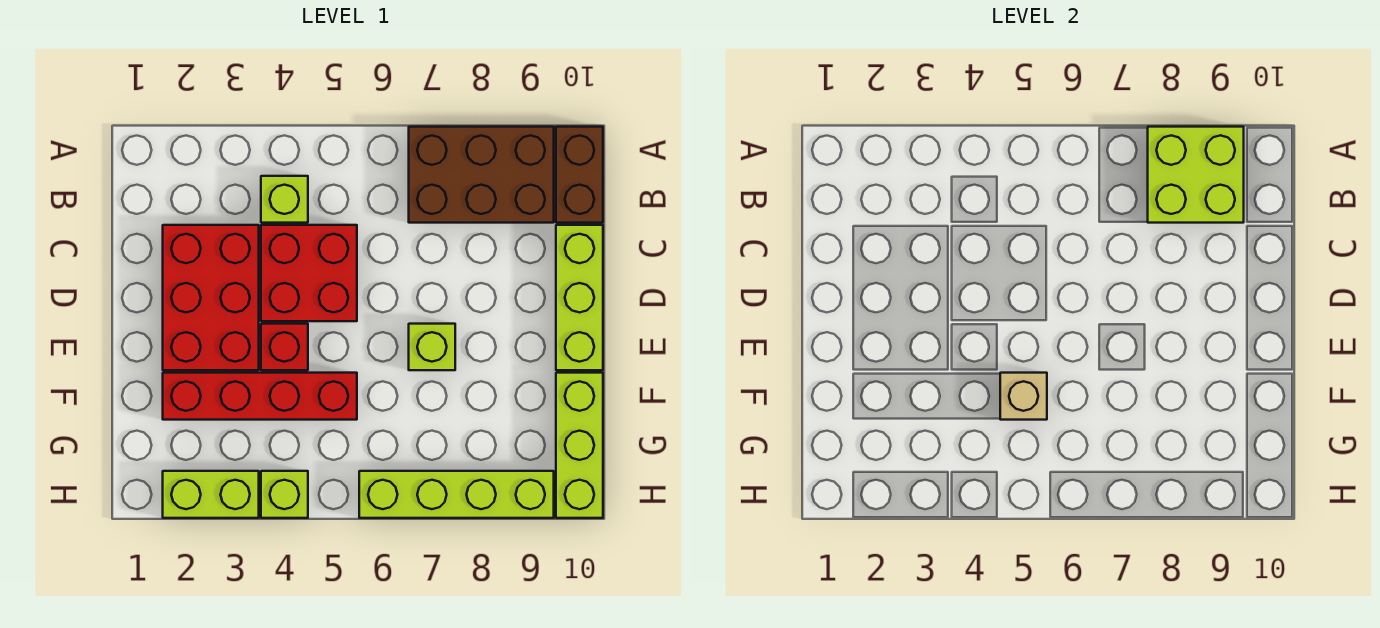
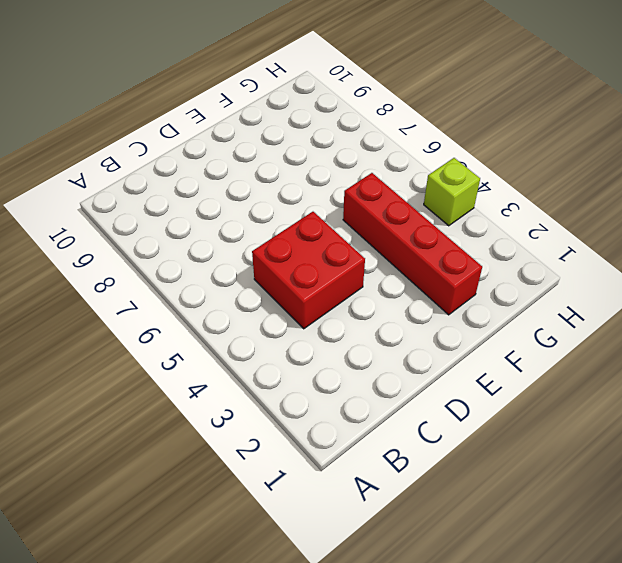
none -> brown 2x3 brick [409,127,554,223]
none -> brown 1x2 brick [556,127,603,223]
none -> lime 1x1 brick [261,176,308,223]

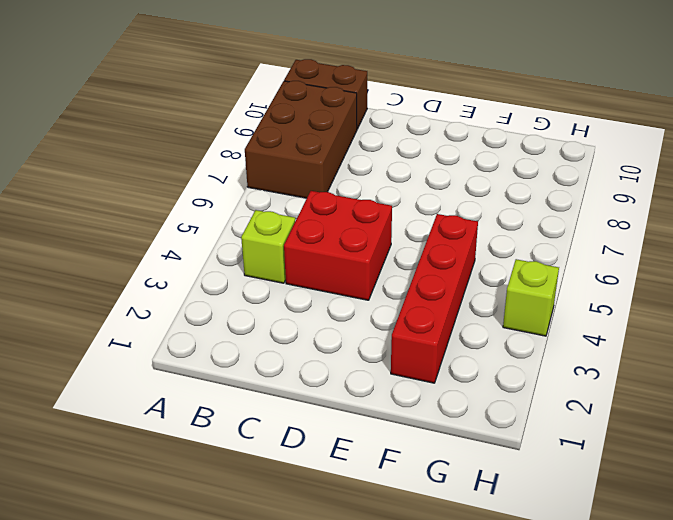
none -> red 2x3 brick [163,225,259,370]
none -> lime 1x3 brick [556,225,603,370]
none -> red 1x1 brick [261,324,308,370]

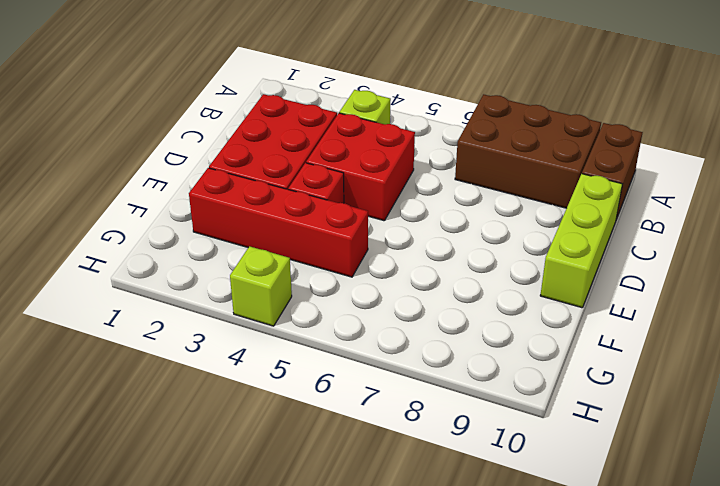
none -> lime 1x1 brick [409,324,455,370]
none -> lime 1x3 brick [556,373,603,518]
none -> lime 1x2 brick [163,471,259,518]

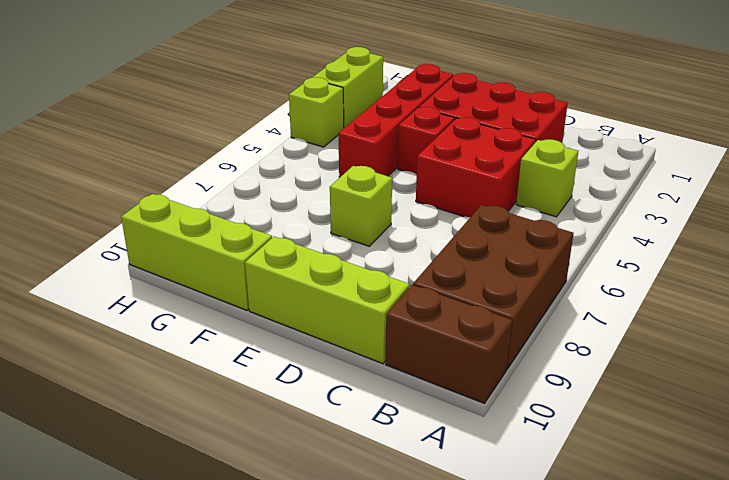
none -> lime 1x4 brick [359,471,554,518]
none -> lime 2x2 brick [1148,127,1244,223]
none -> tan 1x1 brick [1000,373,1047,420]

